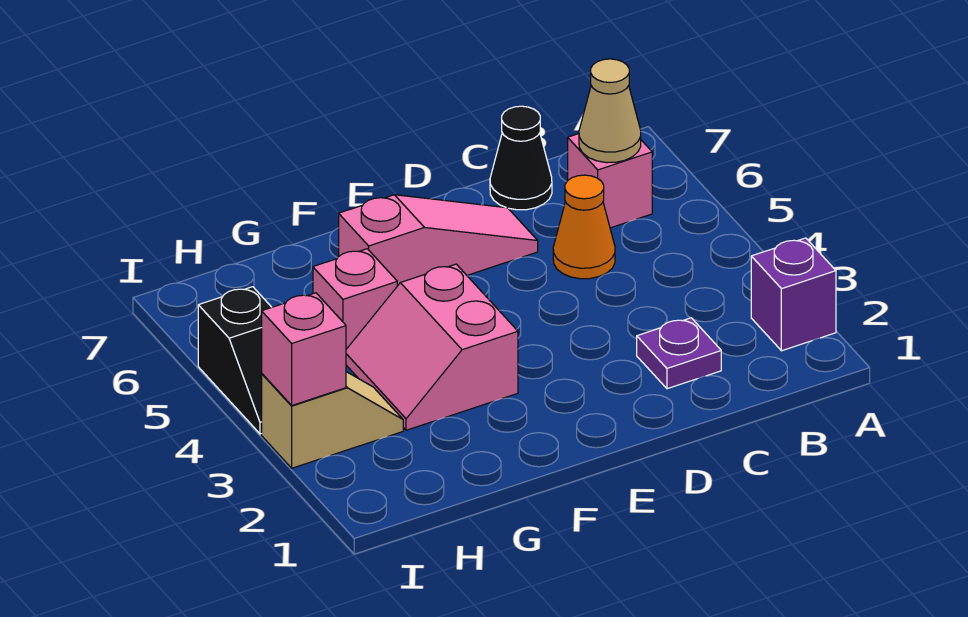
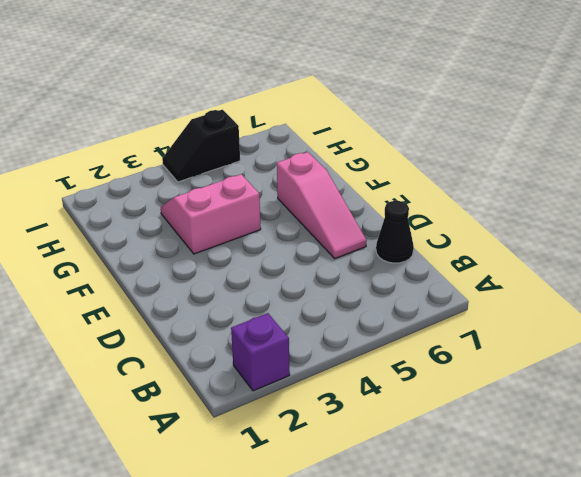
none -> pink 1x1 brick [568,134,652,228]
none -> purple 1x1 plate [637,318,721,389]
none -> orange 1x1 cone [553,175,615,279]

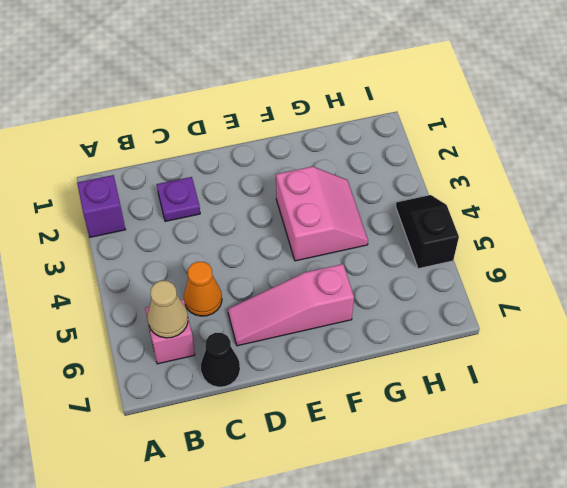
none -> pink 1x1 brick [313,249,397,349]
none -> tan 1x2 slope [262,372,403,468]
none -> pink 1x1 brick [262,293,346,405]

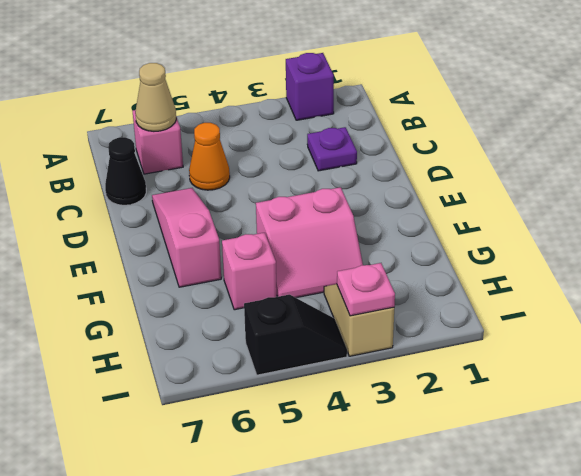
pink 1x1 plate [337,263,395,316] -> pink 1x1 brick [262,293,346,405]

